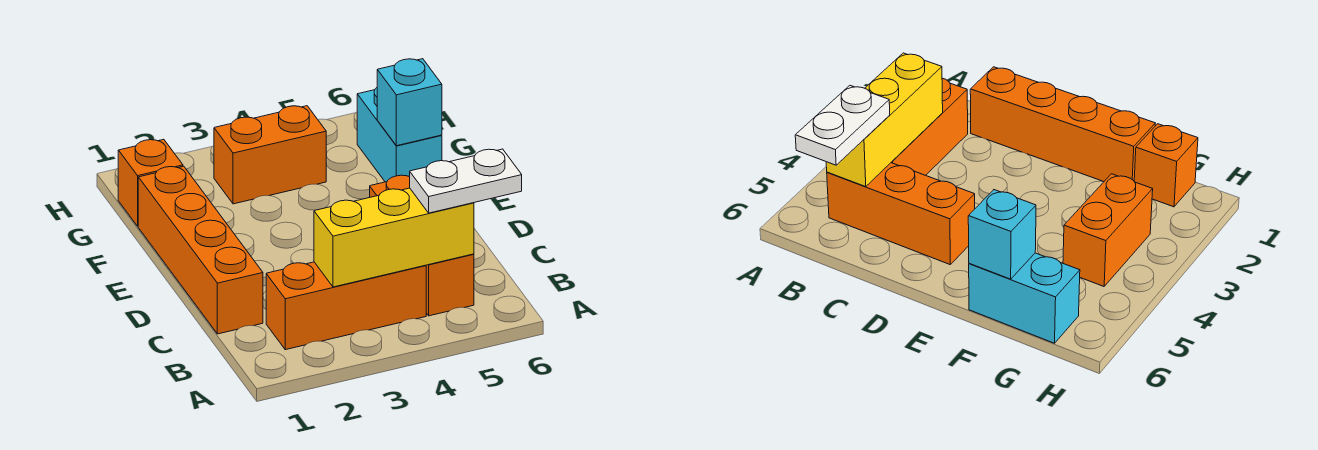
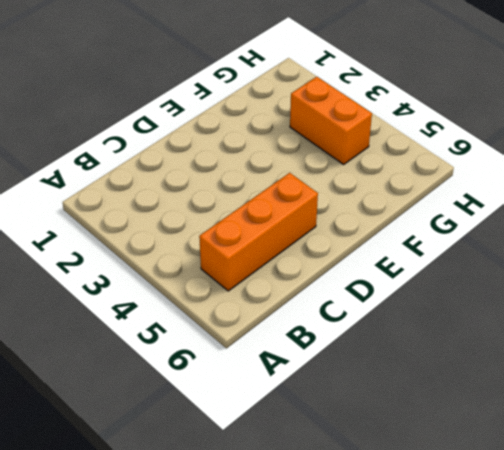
none -> orange 1x3 brick [266,262,426,350]
none -> orange 1x4 brick [138,166,263,334]

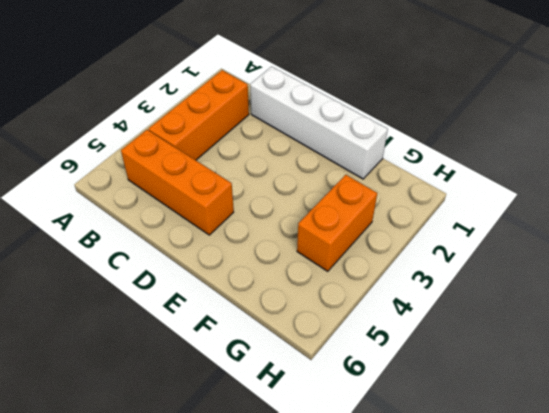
white 1x4 brick [250,67,388,179] -> orange 1x4 brick [138,166,263,334]
none -> cyan 1x2 brick [357,88,442,182]
none -> orange 1x1 brick [118,139,183,226]

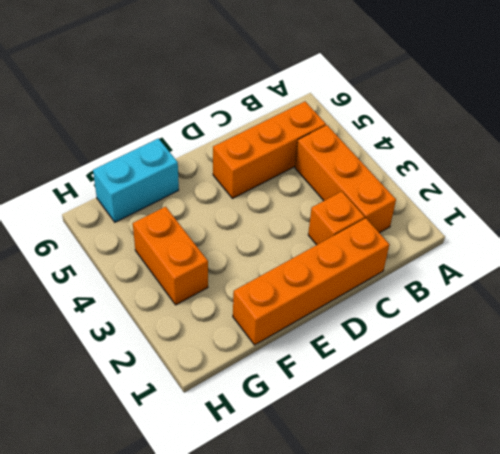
orange 1x1 brick [308,192,365,245] -> orange 1x1 brick moved to [118,139,183,226]
none -> yellow 1x3 brick [314,188,474,287]
none -> cyan 1x1 brick [377,59,442,146]

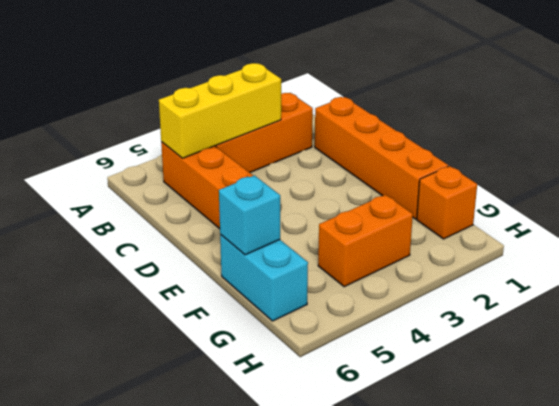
none -> white 1x2 plate [409,149,522,213]

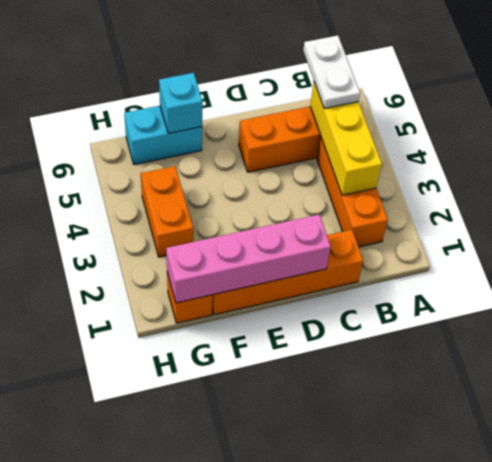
pink 1x4 brick [166,214,331,303] -> none

